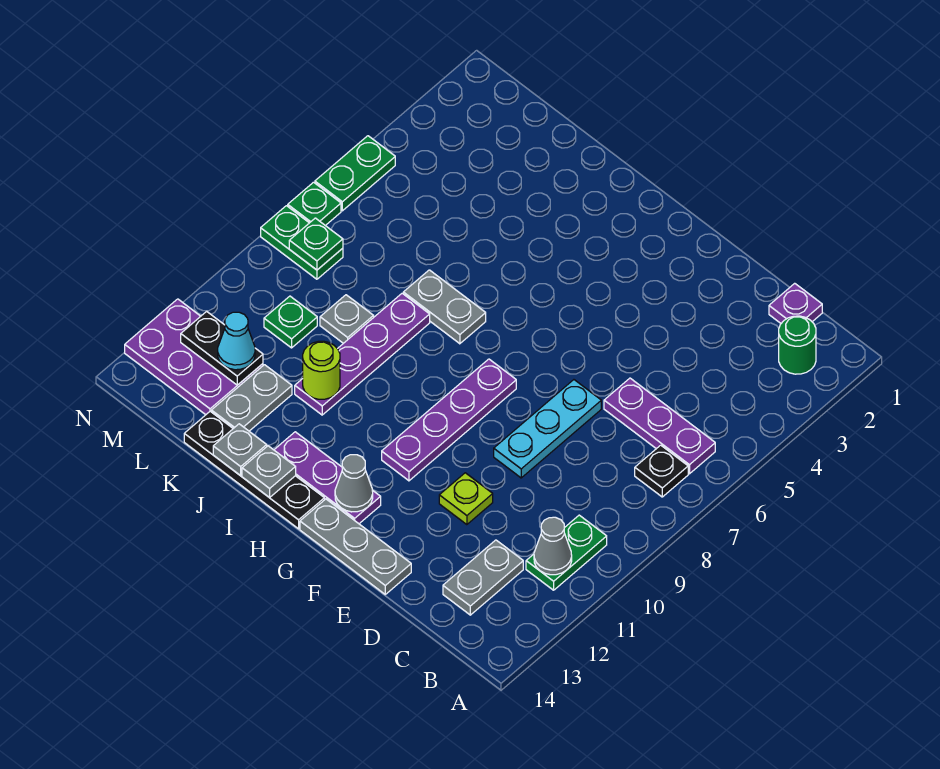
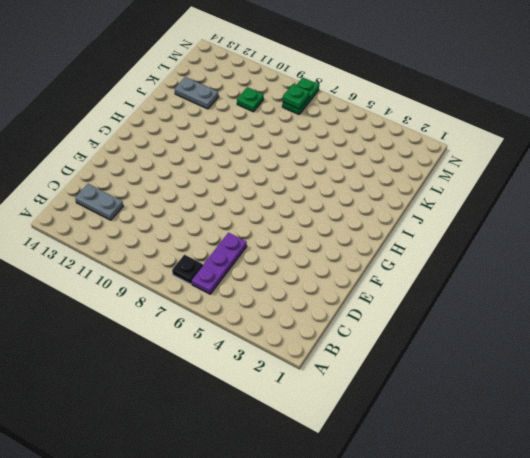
none -> green 1x1 round brick [779,316,816,374]
none -> green 1x2 plate [526,515,607,590]
none -> purple 1x1 plate [769,283,822,323]

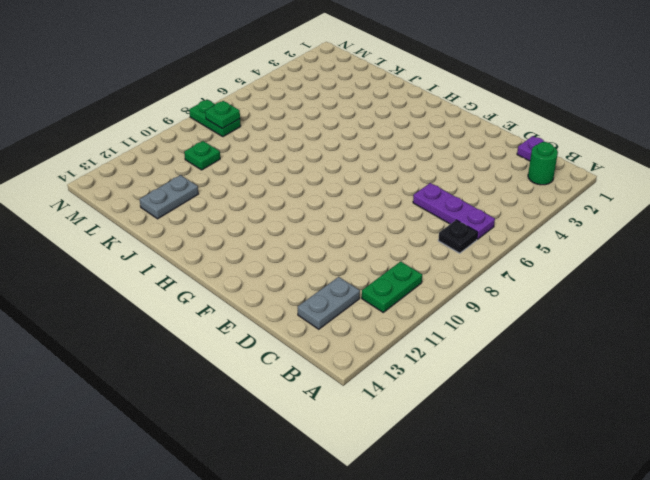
none -> cyan 1x3 plate [494,380,601,478]
none -> lime 1x1 plate [439,473,493,525]
none -> grey 1x3 plate [300,499,411,594]

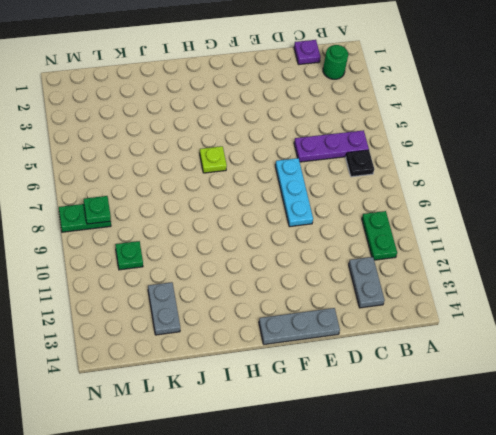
lime 1x1 plate [200,146,227,173] -> lime 1x1 plate moved to [439,473,493,525]
none -> purple 1x4 plate [382,359,516,481]
none -> purple 1x3 plate [274,432,381,524]
none -> black 1x4 plate [184,411,324,529]

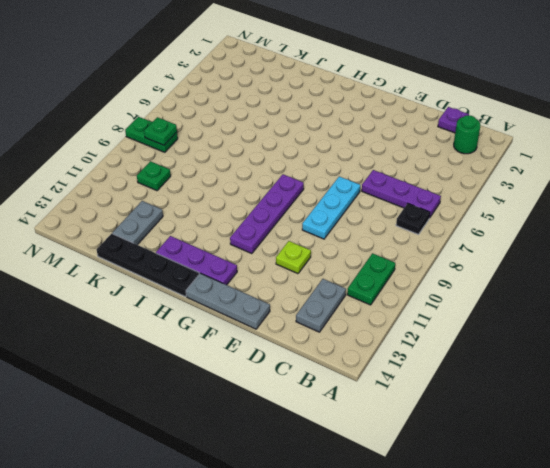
none -> grey 1x2 plate [403,270,486,344]
none -> purple 1x4 plate [295,293,430,415]
none -> grey 1x1 plate [320,295,374,343]

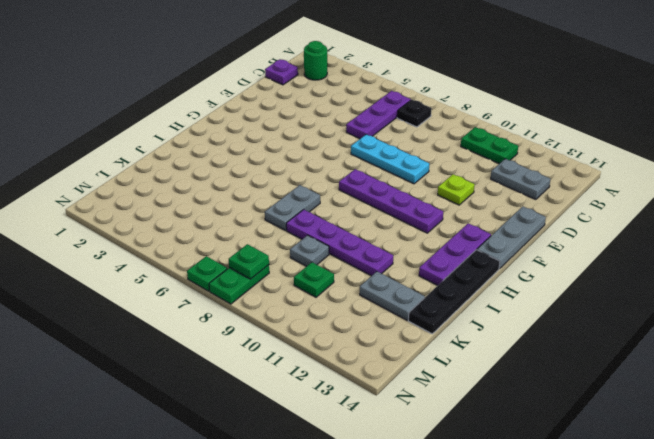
none -> purple 2x3 plate [125,299,263,415]
none -> green 1x2 plate [315,136,395,211]
none -> grey 1x1 cone [534,517,572,575]

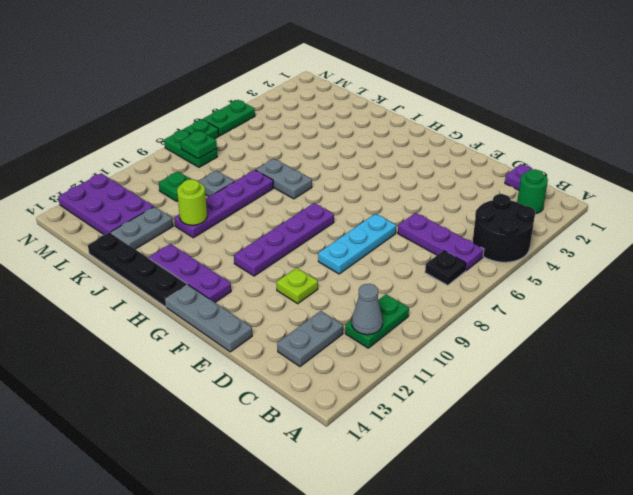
black 2x2 round brick [473,194,535,262] -> none
none -> grey 1x1 cone [335,455,373,512]
none -> grey 1x1 plate [242,446,296,498]
none -> grey 1x1 plate [213,424,267,476]

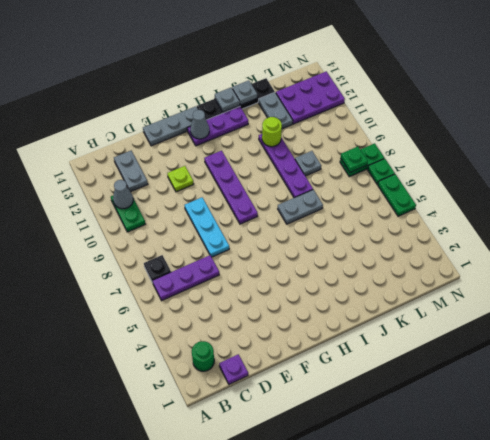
none -> green 1x1 plate [264,296,317,348]
none -> black 1x2 plate [181,311,263,385]
none -> cyan 1x1 cone [218,312,255,370]

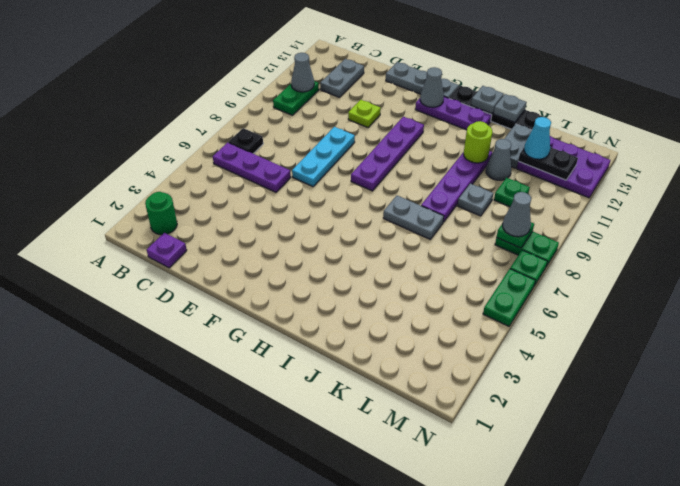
grey 1x1 cone [486,139,511,180] -> none
grey 1x1 cone [503,192,532,237] -> none

